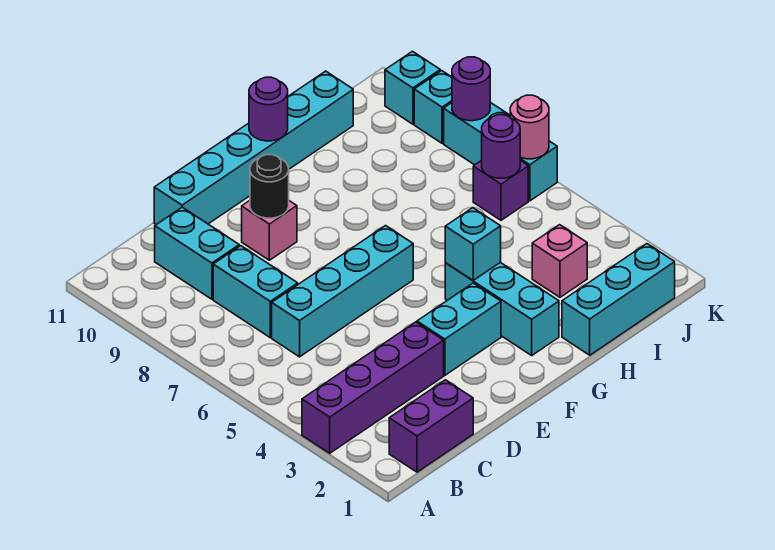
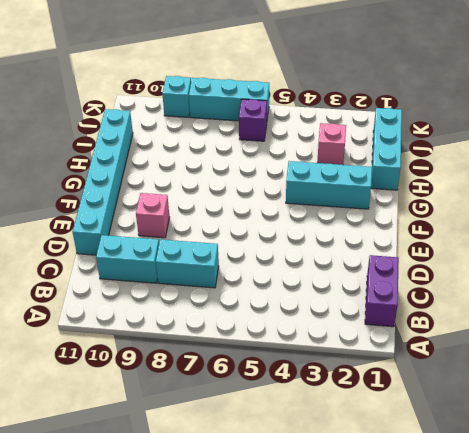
none -> purple 1x4 brick [302,322,444,453]
none -> cyan 1x4 brick [272,226,413,357]
none -> cyan 1x2 brick [417,283,501,375]

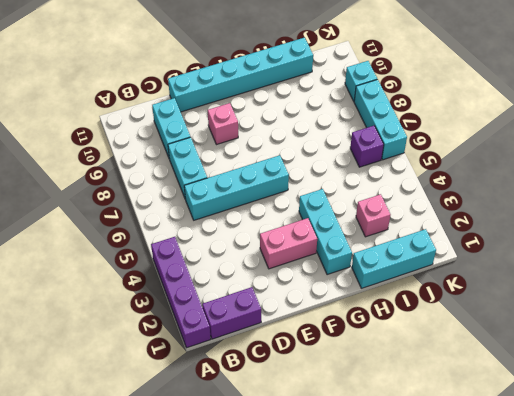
purple 1x4 brick [151,237,211,348] -> purple 1x4 brick turned to [302,322,444,453]
pink 1x2 brick [260,218,317,269] -> cyan 1x2 brick [417,283,501,375]
none -> cyan 1x1 brick [385,51,440,124]
none -> black 1x1 round brick [250,155,289,218]
none -> cyan 1x1 brick [445,208,501,280]

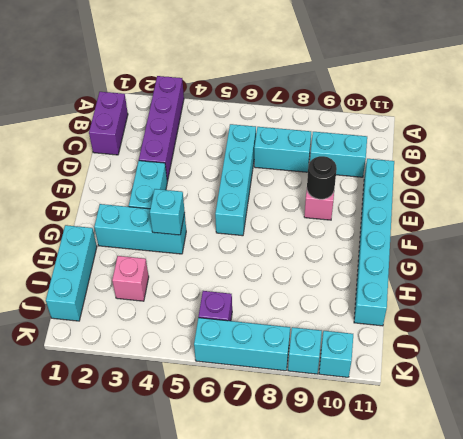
none -> purple 1x1 round brick [249,77,288,141]
none -> purple 1x1 round brick [482,115,520,178]
none -> pink 1x1 round brick [510,95,549,159]

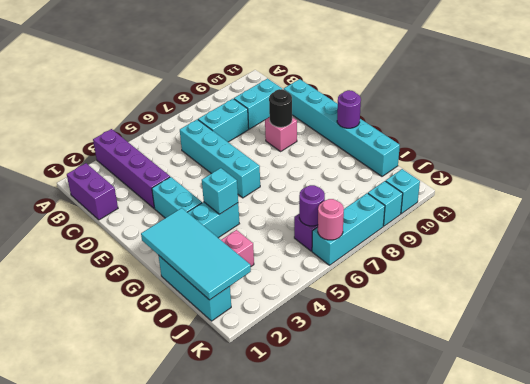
cyan 2x4 tile [141,208,251,300] -> none
none -> purple 1x1 round brick [452,57,490,121]

